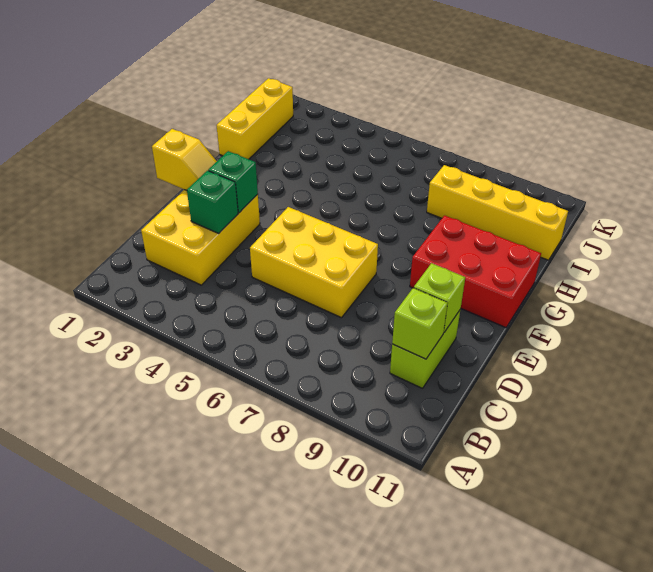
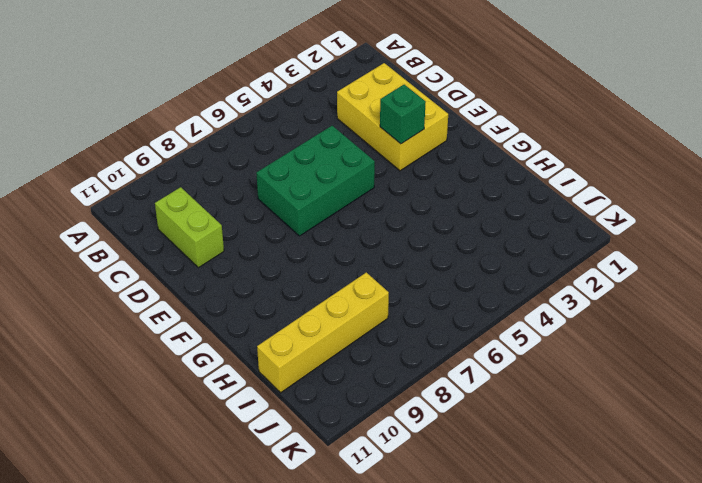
green 2x3 brick [256,126,375,236] -> yellow 2x3 brick [250,207,378,318]
none -> red 2x3 brick [410,215,541,328]
none -> yellow 1x3 brick [216,78,293,159]

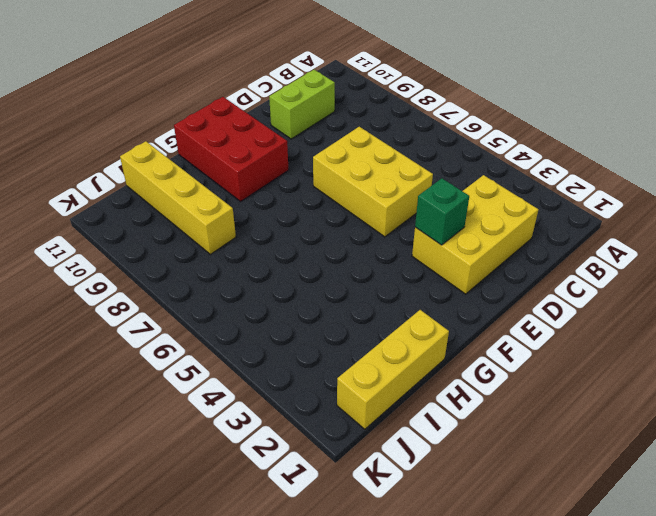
none -> lime 1x1 brick [392,288,448,359]
none -> green 1x1 brick [187,171,238,233]

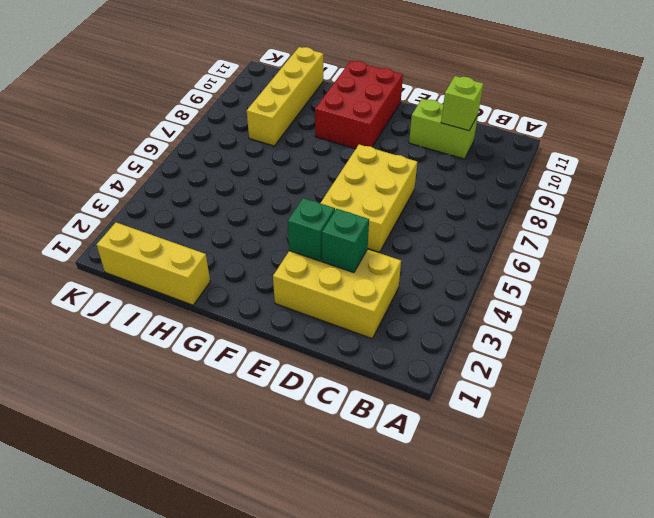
none -> lime 1x1 brick [414,263,465,332]
none -> yellow 1x2 slope [152,129,217,190]

